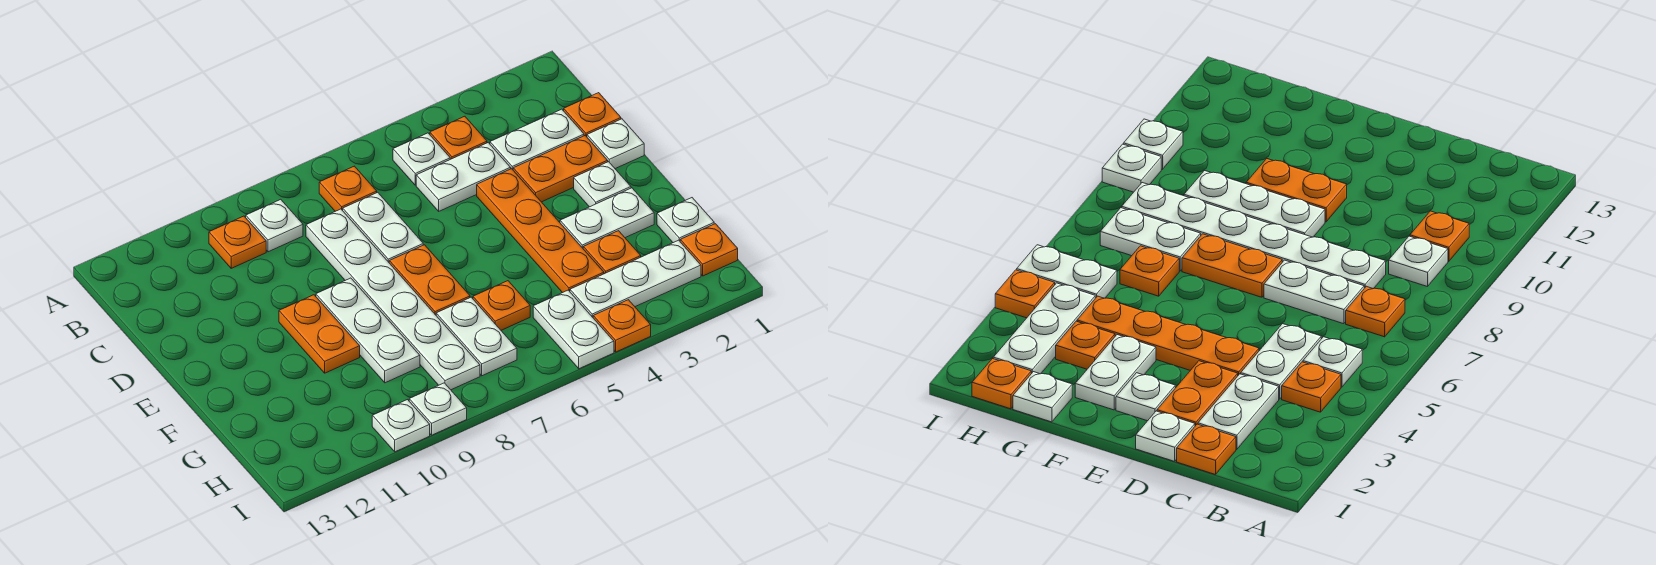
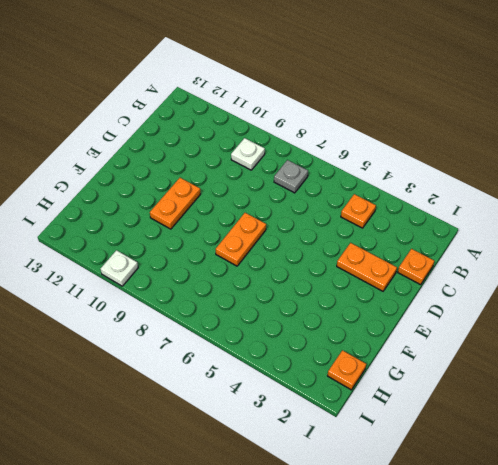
grey 1x1 plate [274,160,308,193] -> orange 1x1 plate [319,166,377,211]
none -> white 1x1 plate [393,133,450,185]
none -> orange 1x1 plate [209,216,266,268]
none -> white 1x2 plate [490,109,584,170]

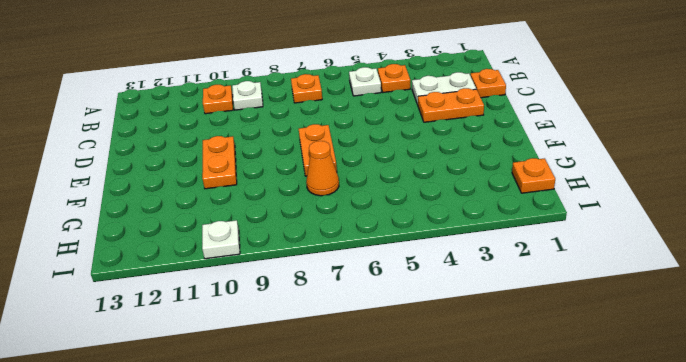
orange 1x1 cone [306,141,339,196] -> white 1x2 plate [436,297,517,376]
none -> white 1x2 plate [416,143,511,211]
none -> white 1x2 plate [343,192,423,262]
none -> white 1x6 plate [306,209,480,390]

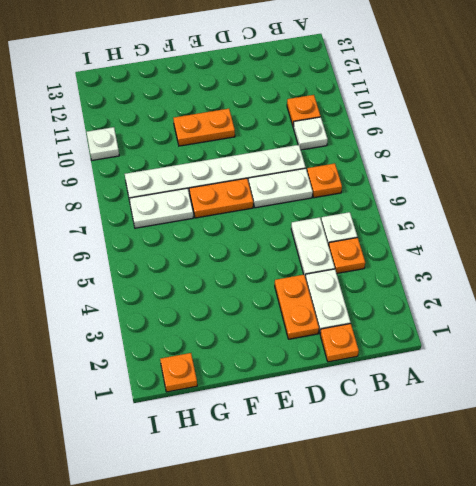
none -> white 1x1 plate [587,119,644,169]
none -> orange 1x4 plate [477,169,604,293]
none -> white 1x1 plate [574,162,631,207]

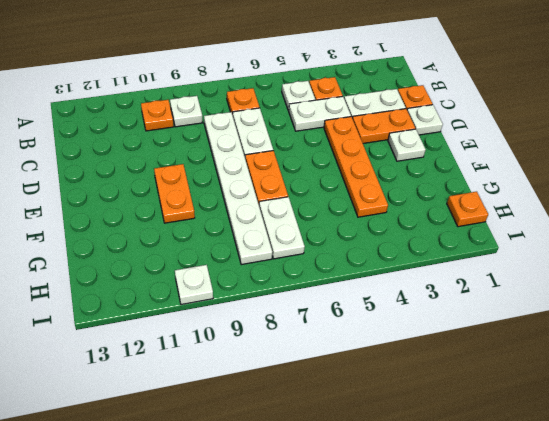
none -> white 1x3 plate [316,278,420,383]
none -> white 1x2 plate [560,188,654,248]
none -> white 1x1 plate [657,198,714,243]

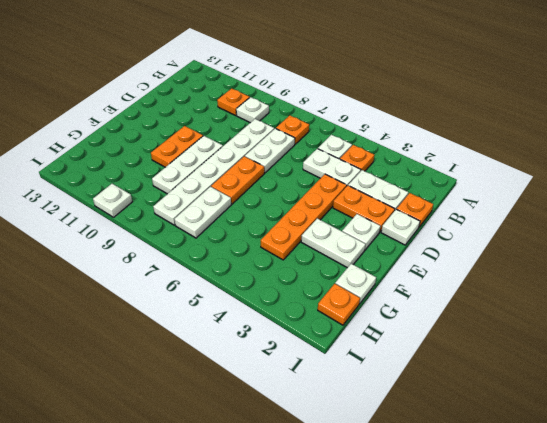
none -> orange 1x1 plate [583,231,641,274]
none -> orange 1x1 plate [473,281,530,330]
none -> white 1x3 plate [570,240,701,317]

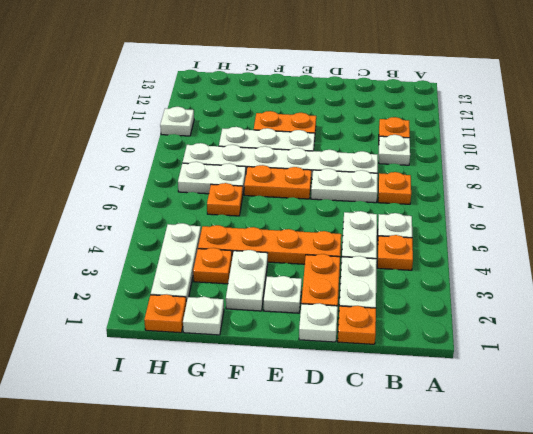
none -> white 1x2 plate [533,290,614,369]
none -> orange 1x1 plate [593,300,651,352]
none -> white 1x1 plate [409,383,467,435]

